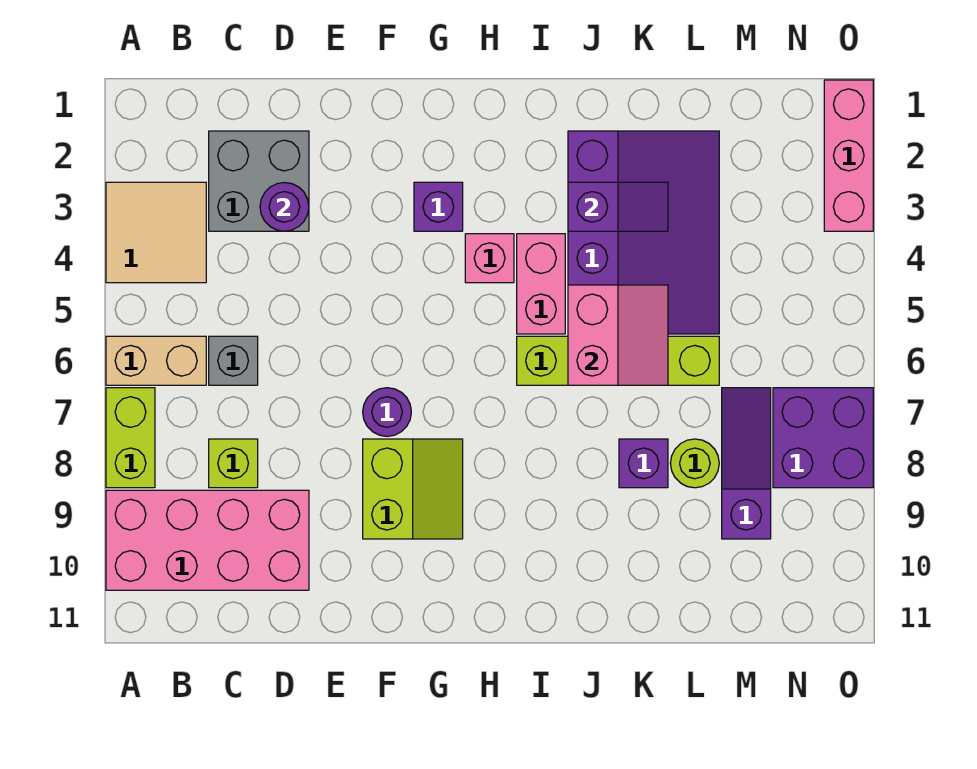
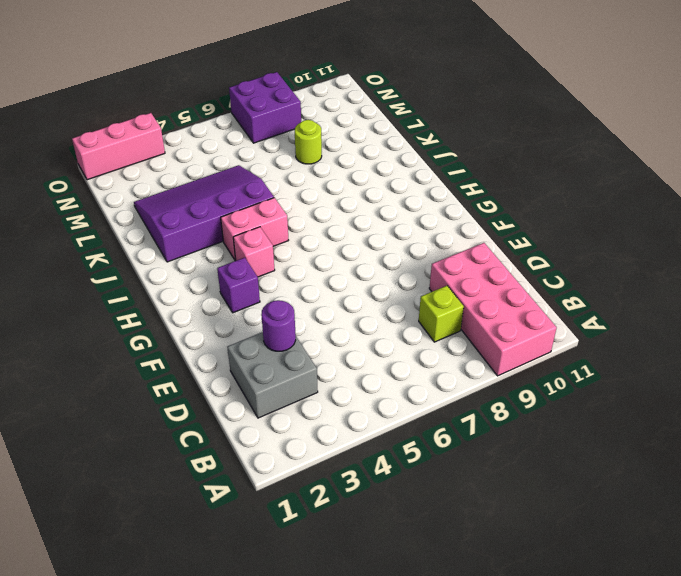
none -> tan 2x2 tile [106,182,206,283]
none -> tan 1x2 brick [106,336,206,385]
none -> lime 1x2 brick [106,388,155,488]

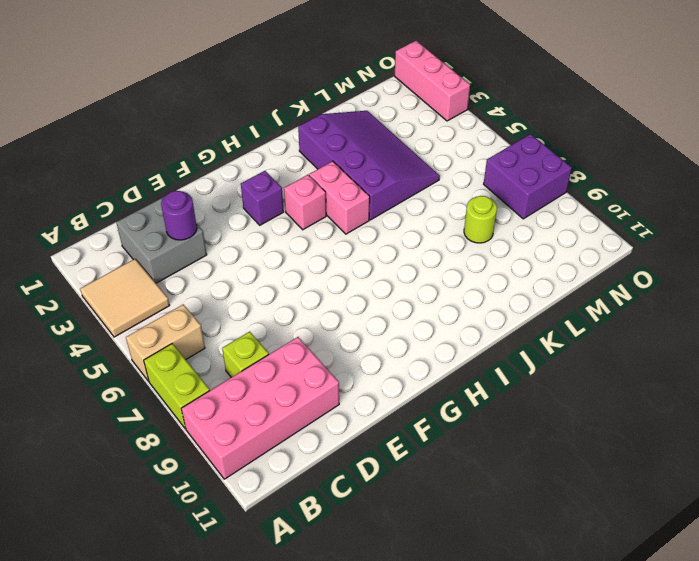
none -> grey 1x1 brick [209,336,258,385]
none -> purple 1x1 round brick [363,388,411,436]
none -> lime 2x2 slope [363,439,463,539]

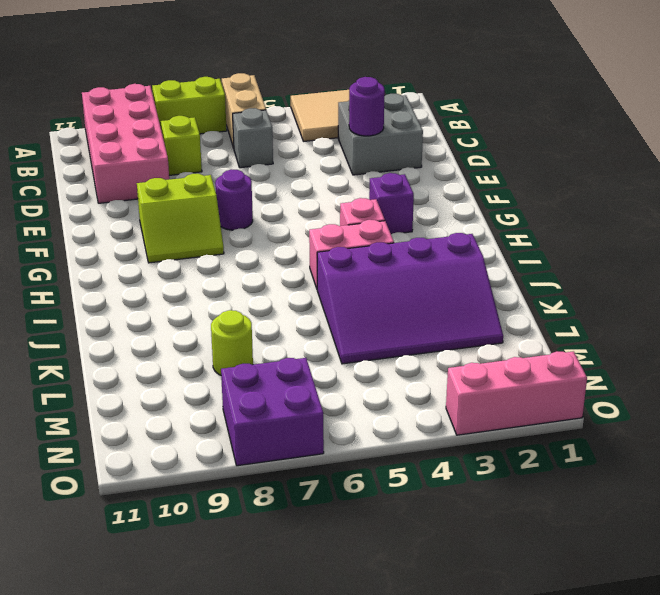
none -> lime 1x4 brick [517,336,719,385]
none -> purple 1x1 brick [619,439,668,488]
none -> purple 1x3 slope [722,388,771,539]

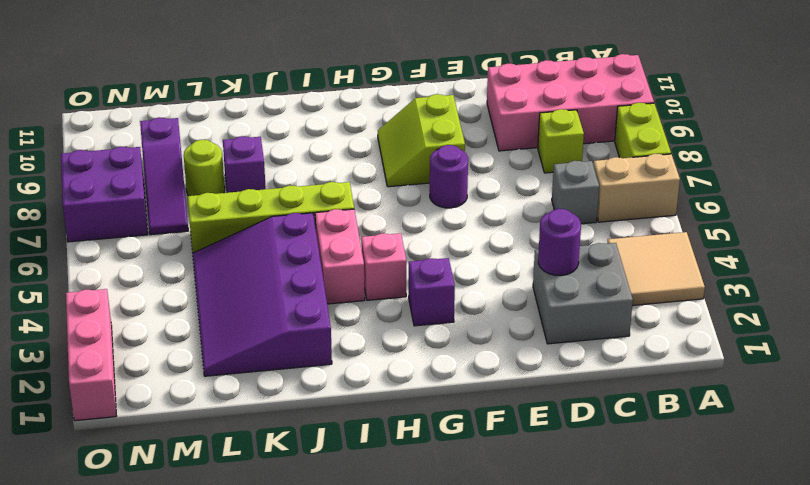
none -> purple 1x2 slope [568,182,668,231]
none -> pink 2x2 slope [568,285,668,385]

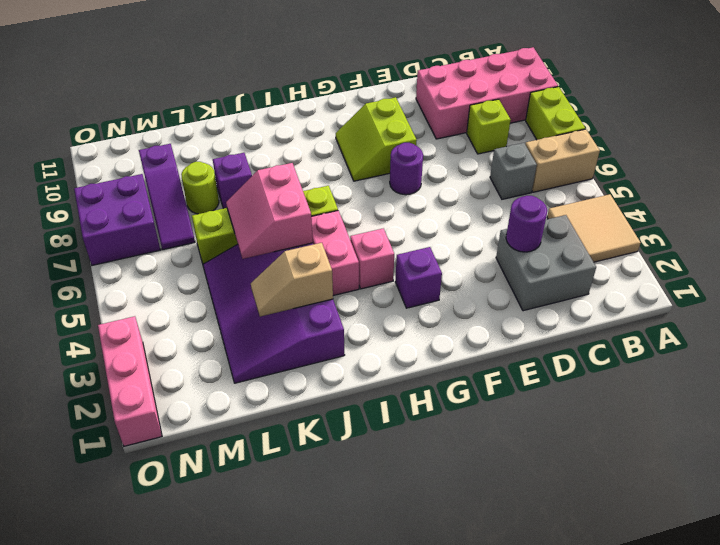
tan 1x2 slope [251,243,333,317] -> purple 1x2 slope [568,182,668,231]

